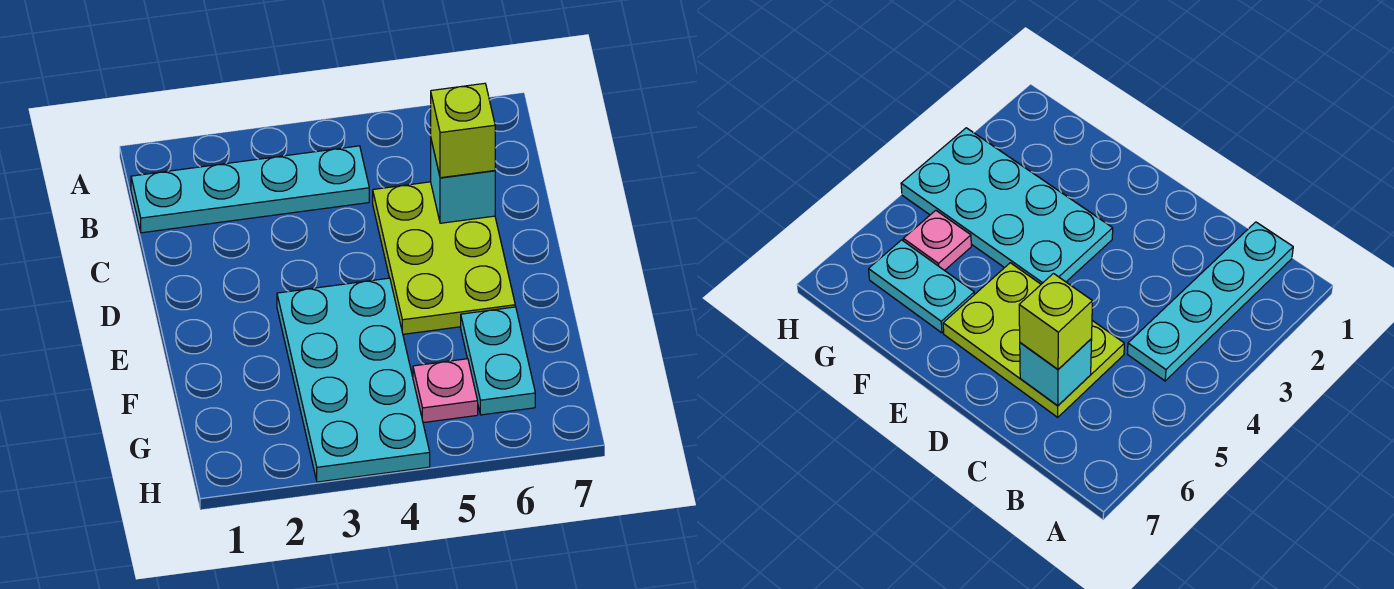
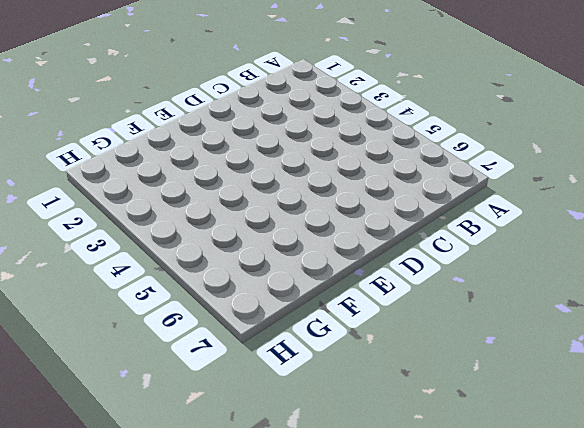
none -> cyan 1x4 plate [131,146,369,233]
none -> lime 2x3 plate [373,182,515,334]

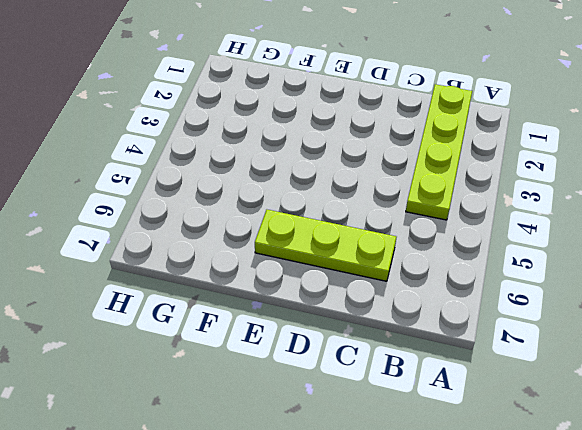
lime 1x4 plate [406,84,472,220] -> cyan 1x4 plate [131,146,369,233]
lime 1x3 plate [255,210,396,281] -> lime 2x3 plate [373,182,515,334]
none -> cyan 2x4 plate [277,278,430,482]
none -> cyan 1x2 plate [461,307,535,415]

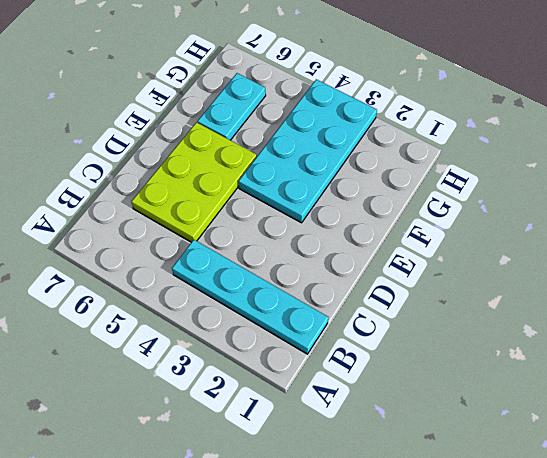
none -> pink 1x1 plate [413,359,478,423]
none -> cyan 1x1 brick [431,140,495,223]

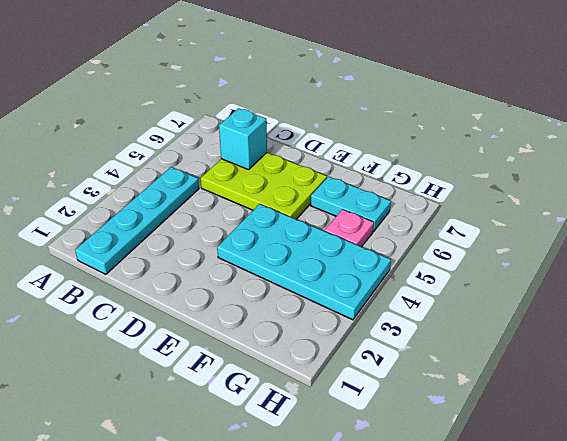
none -> lime 1x1 brick [431,83,495,178]

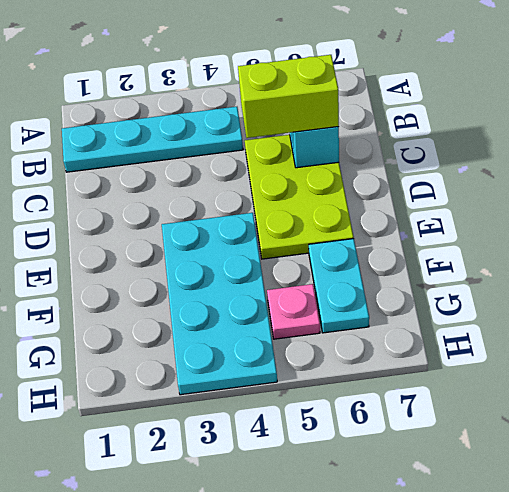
lime 1x2 brick [238,55,339,138] -> lime 1x1 brick [431,83,495,178]

